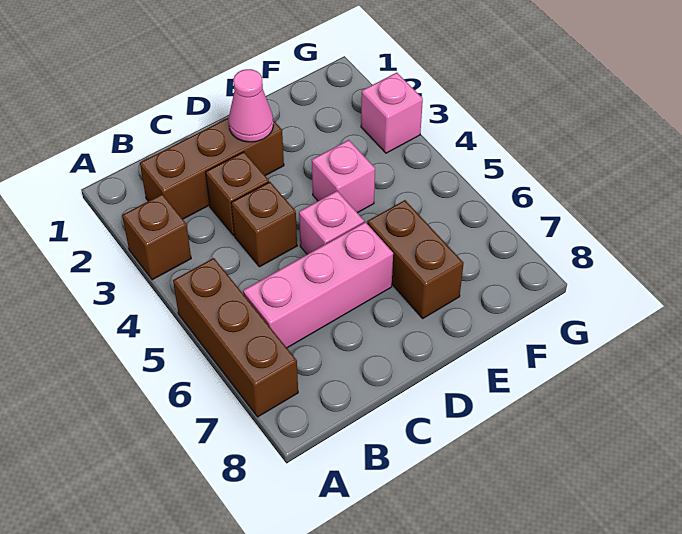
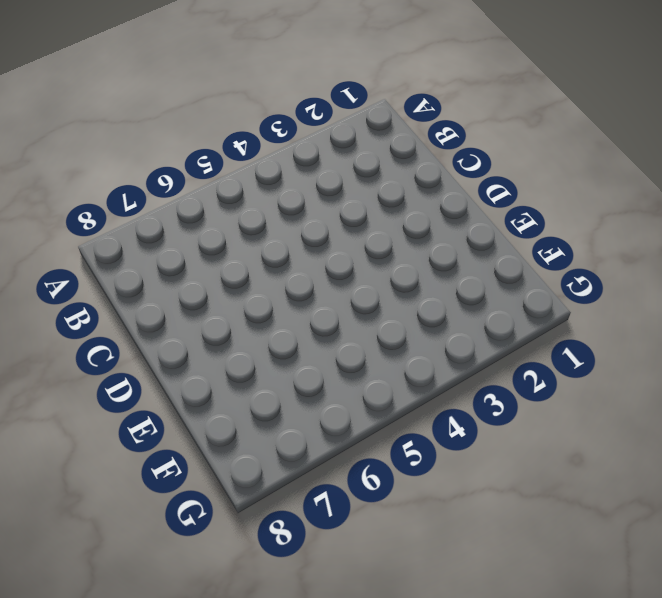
none -> brown 1x1 brick [122,194,191,280]
none -> brown 1x3 brick [173,258,298,417]

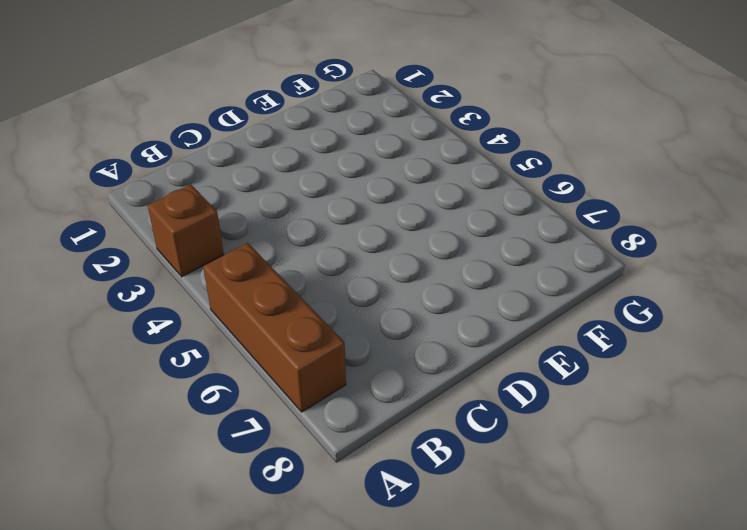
none -> brown 1x3 brick [140,118,284,219]
none -> pink 1x3 brick [243,222,393,348]

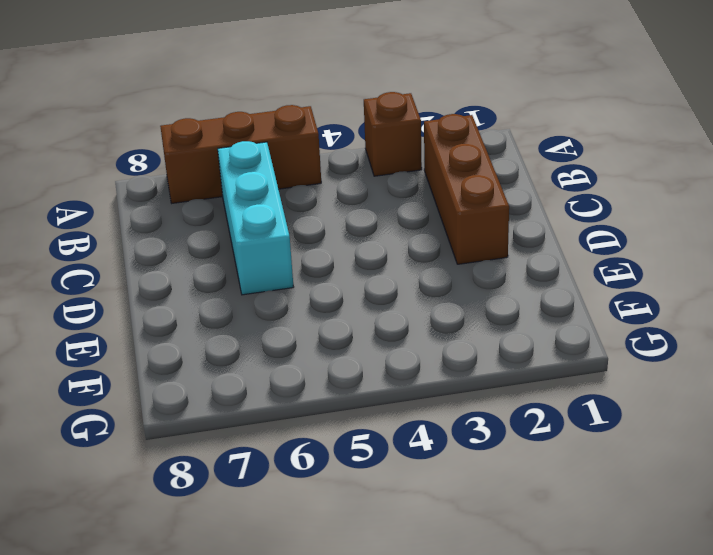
cyan 1x3 brick [218,141,293,295] -> pink 1x3 brick [243,222,393,348]
none -> brown 1x1 brick [206,152,269,236]
none -> brown 1x1 brick [231,182,297,267]

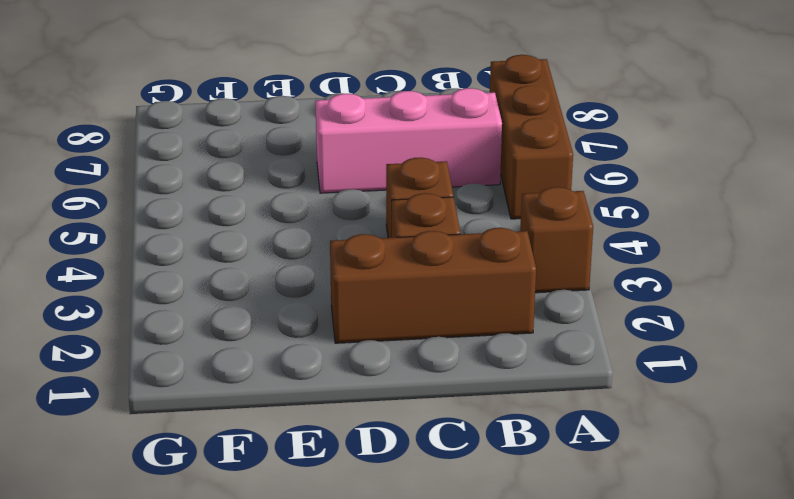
none -> pink 1x1 brick [299,191,364,254]
none -> pink 1x1 brick [312,140,375,213]

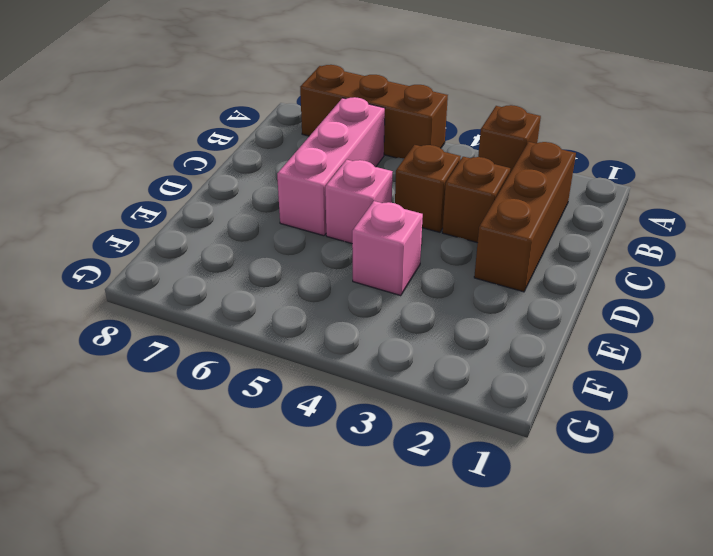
none -> brown 1x2 brick [367,200,464,318]
none -> pink 1x1 brick [361,73,423,153]

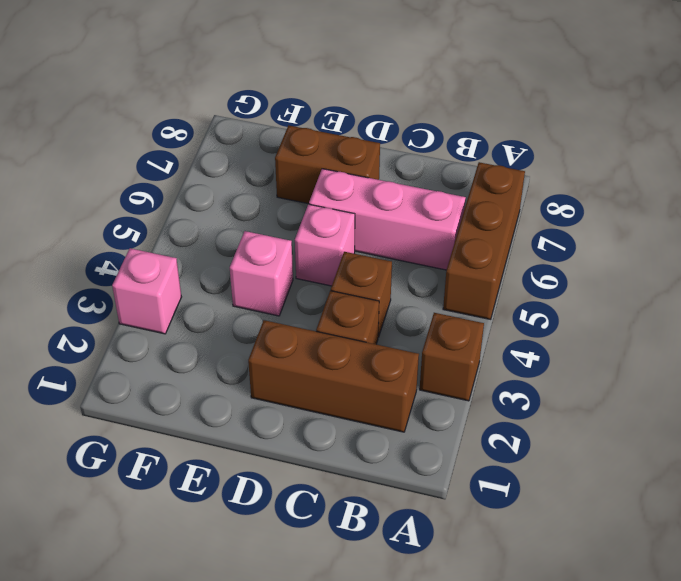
brown 1x2 brick [275,125,380,204] -> brown 1x2 brick turned to [367,200,464,318]
none -> pink 1x1 cone [228,69,273,142]

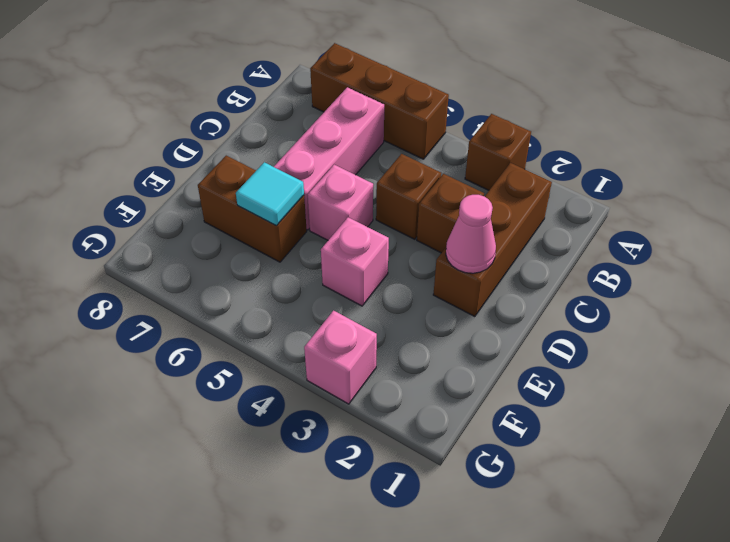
cyan 1x1 tile [236,162,304,225] -> none

